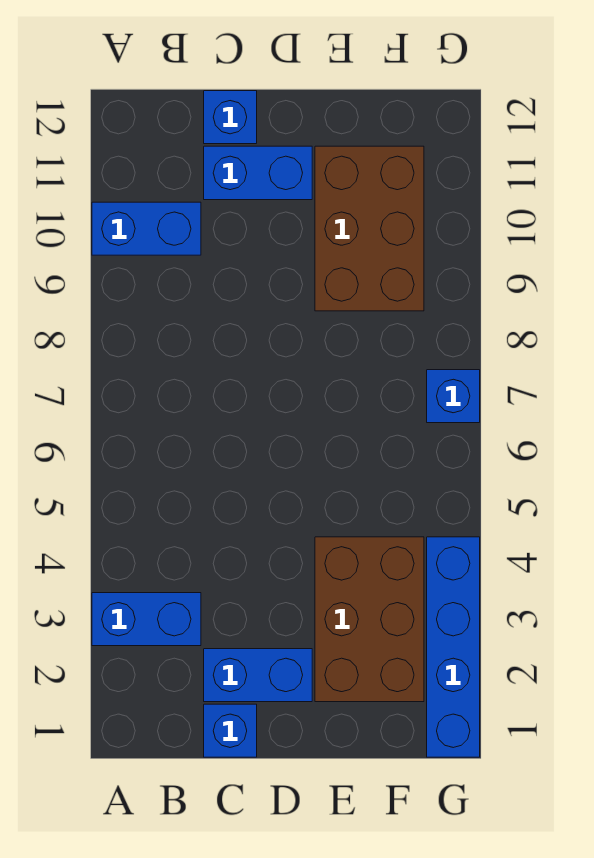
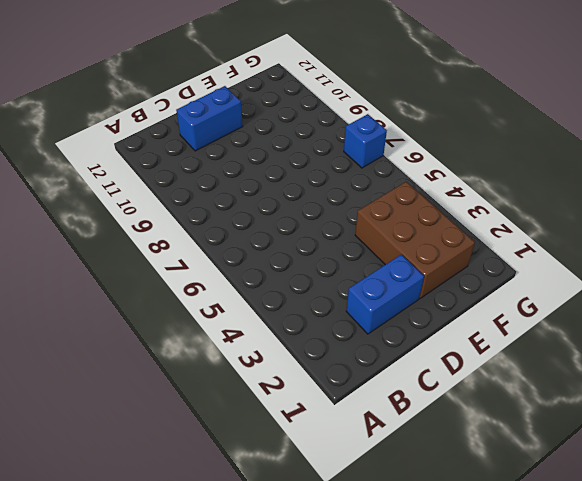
none -> blue 1x2 brick [92,593,201,646]
none -> blue 1x2 brick [92,202,201,255]

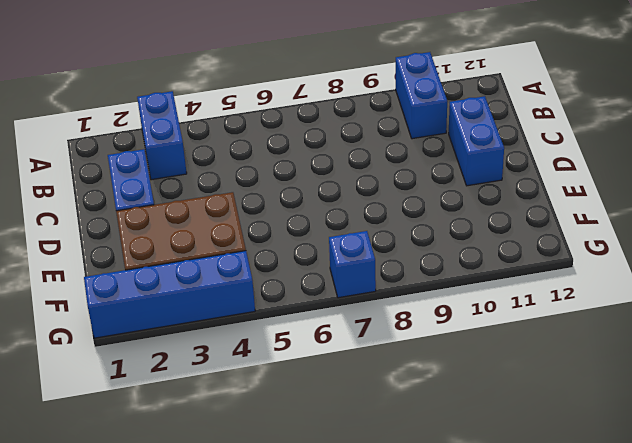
none -> blue 1x1 brick [204,704,257,757]
none -> blue 1x1 brick [204,91,257,144]

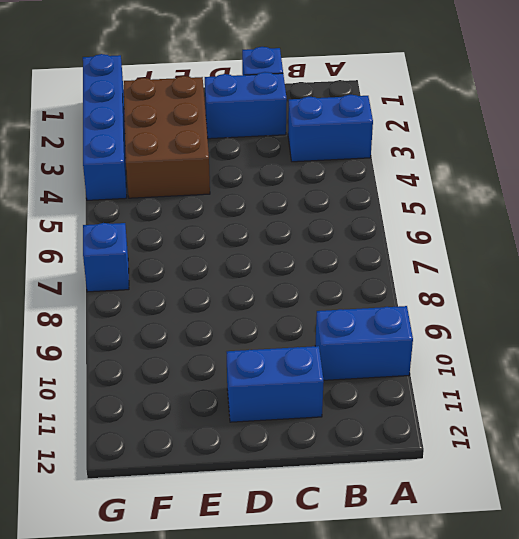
none -> blue 1x1 brick [204,91,257,144]
none -> brown 2x3 brick [315,146,424,311]

